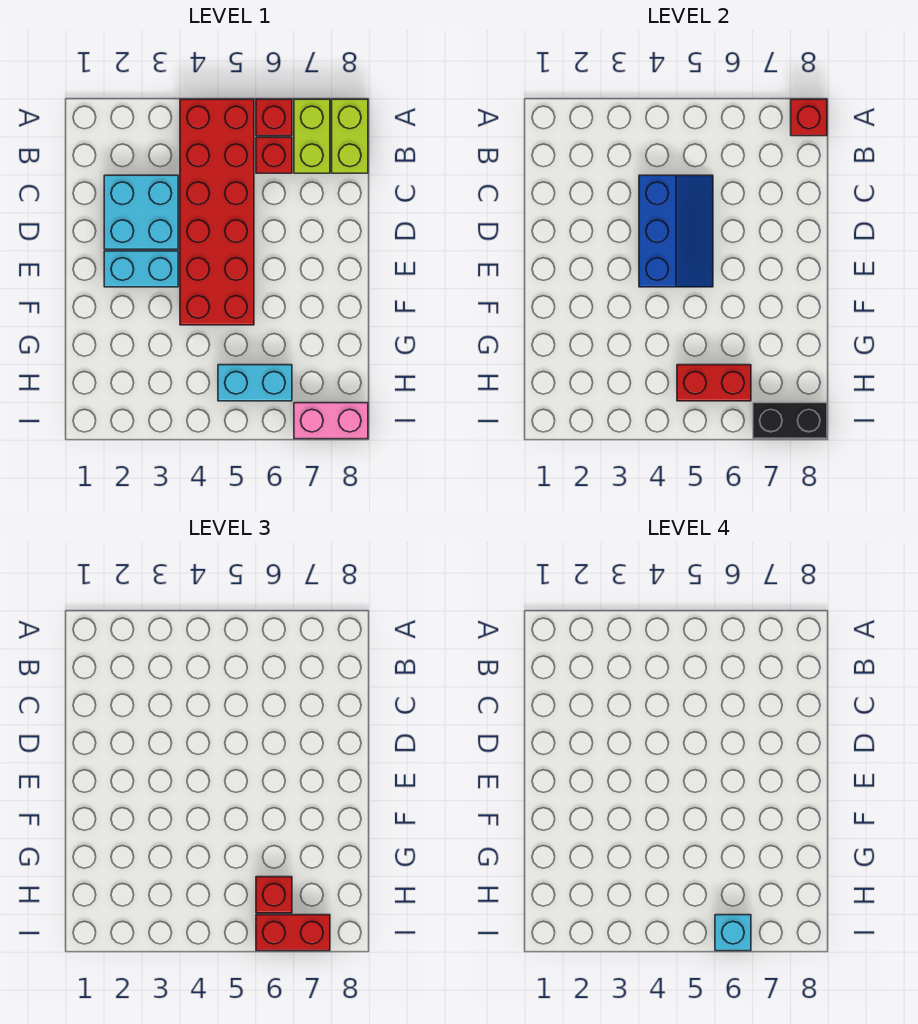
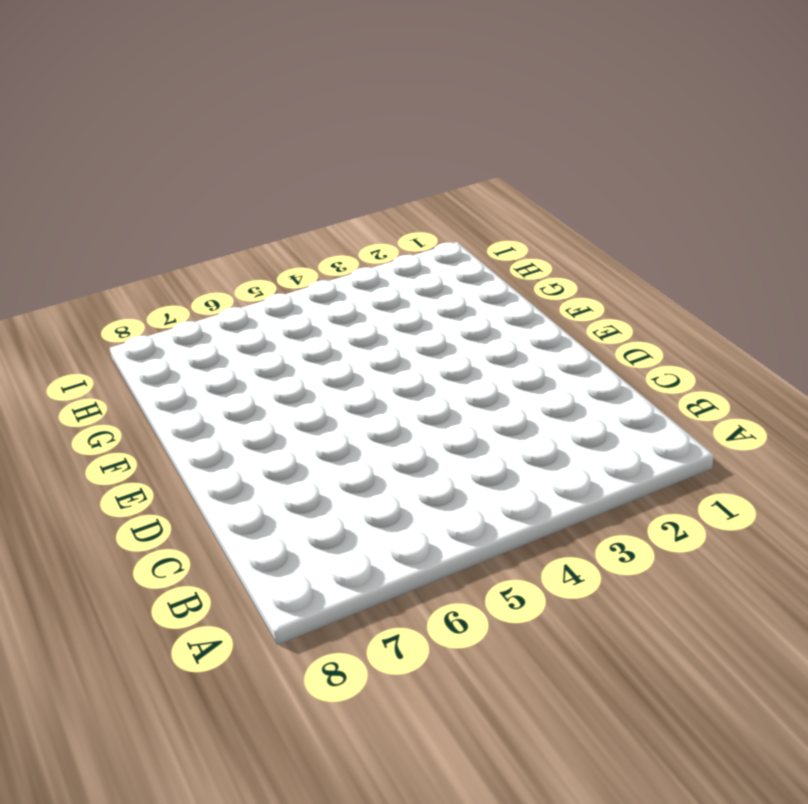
none -> red 2x6 brick [180,99,254,325]
none -> red 1x1 brick [256,99,292,136]
none -> lime 1x2 brick [294,99,330,173]

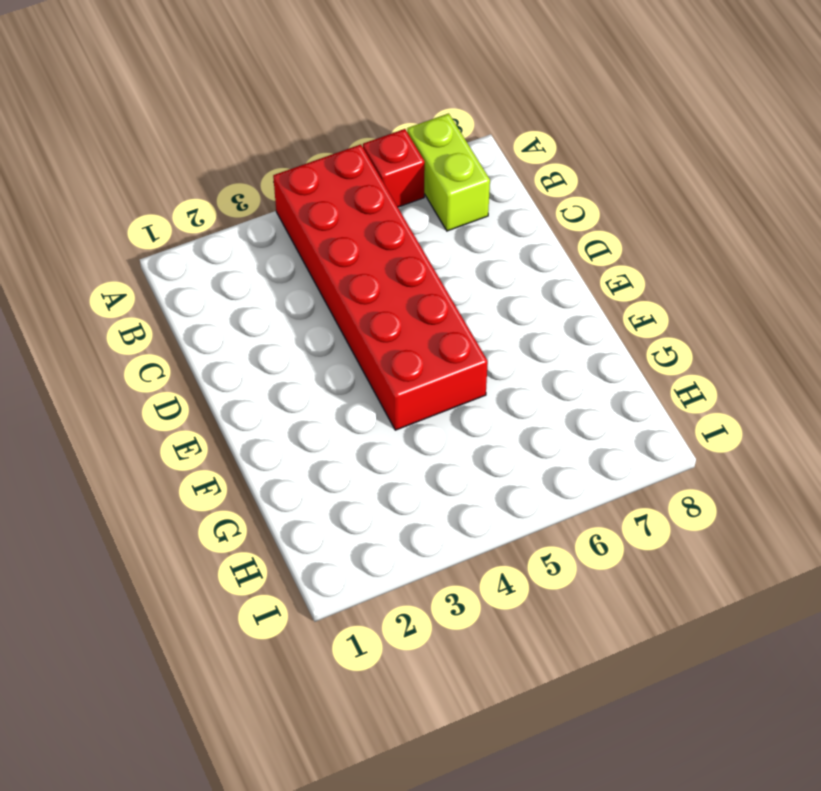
none -> lime 1x2 brick [332,99,368,173]
none -> red 1x1 brick [256,137,292,173]
none -> cyan 2x2 brick [104,175,178,249]

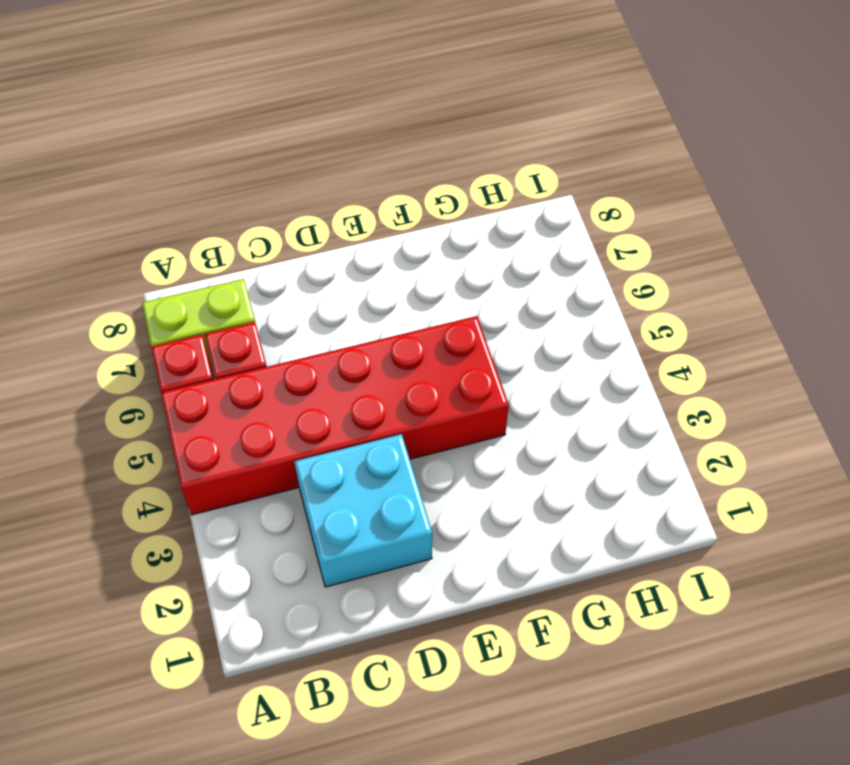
none -> lime 1x2 brick [332,99,368,173]
none -> cyan 1x2 brick [104,251,178,287]
none -> cyan 1x2 brick [218,365,292,401]

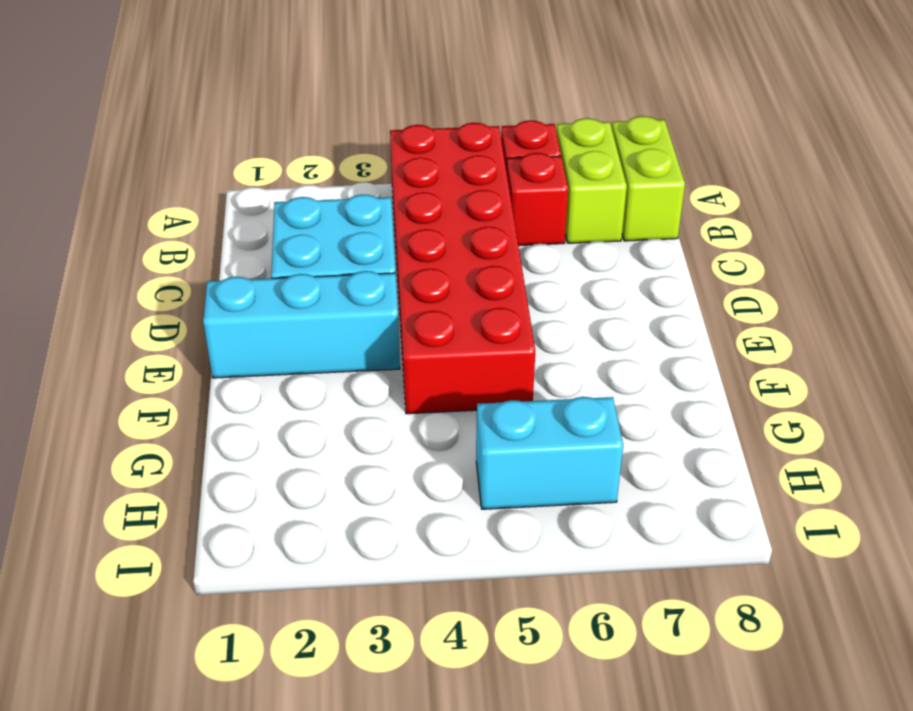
cyan 1x3 brick [203,271,400,378] -> cyan 1x2 brick [104,251,178,287]
none -> pink 1x2 brick [294,403,368,439]
none -> red 1x1 brick [791,99,827,136]
none -> blue 2x3 slope [639,175,713,287]

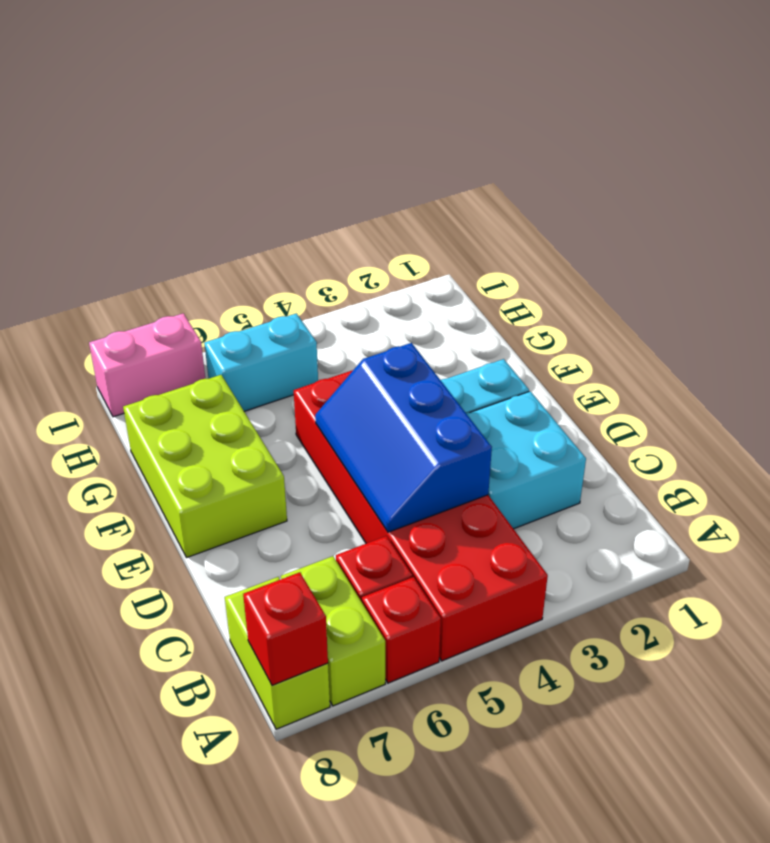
lime 2x3 brick [123,375,287,558] -> none
none -> red 1x2 brick [677,365,751,401]
none -> black 1x2 brick [753,403,827,439]
none -> red 1x1 brick [256,877,292,913]

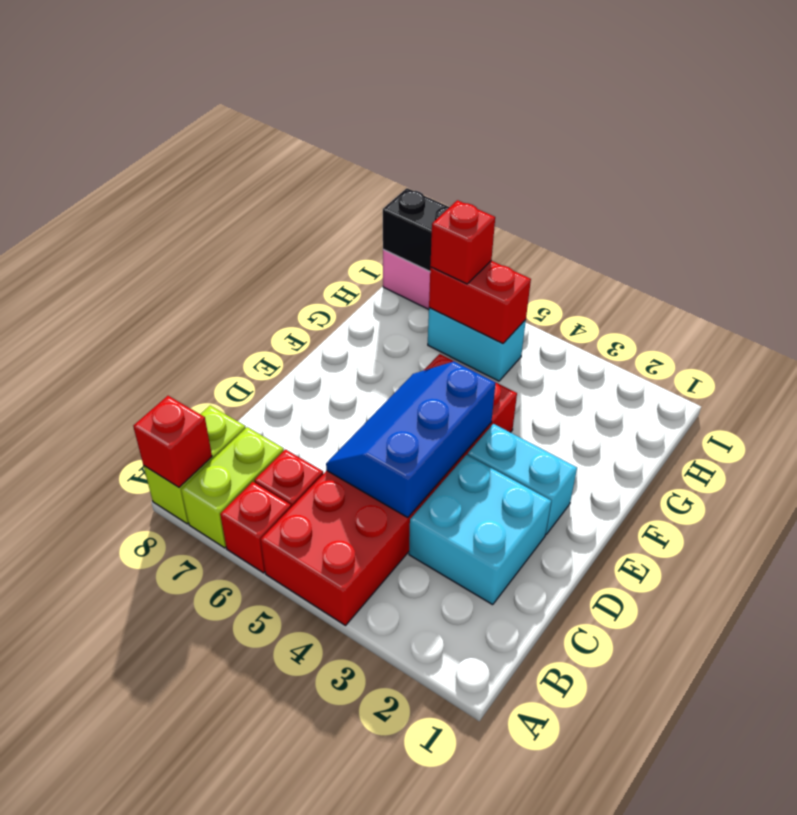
none -> red 1x2 brick [256,915,330,951]
none -> cyan 1x1 brick [715,915,751,951]

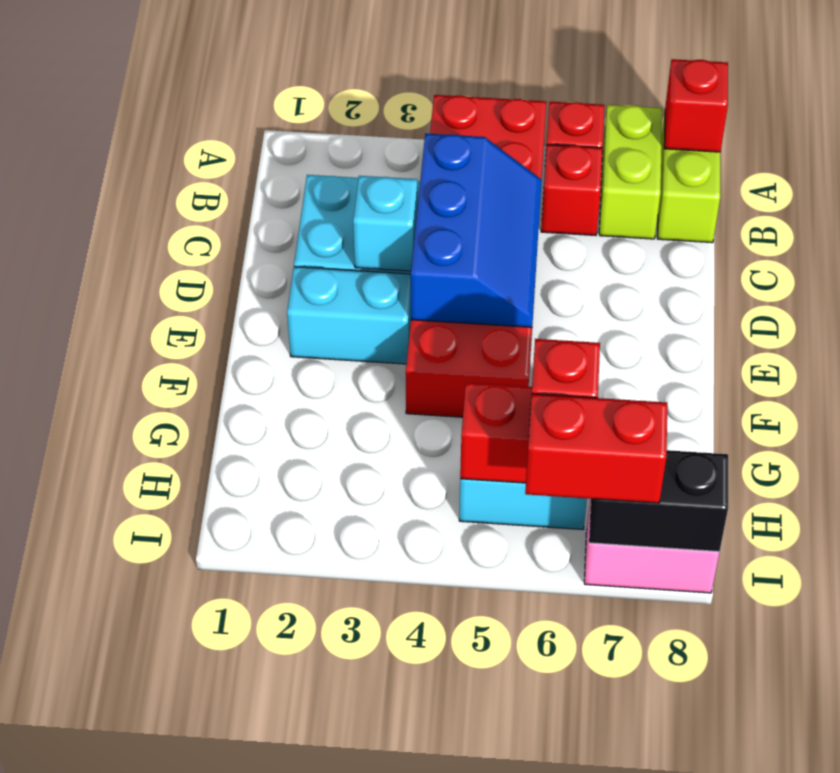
cyan 1x1 brick [353,176,418,271] -> cyan 1x1 brick moved to [715,915,751,951]

